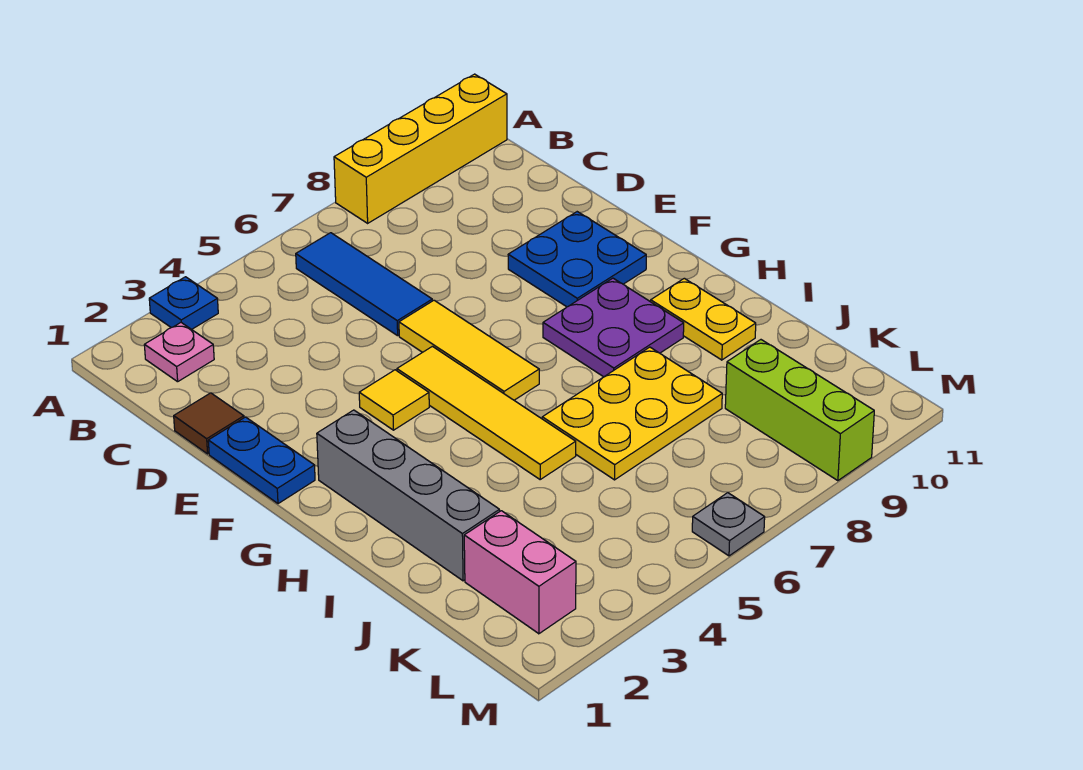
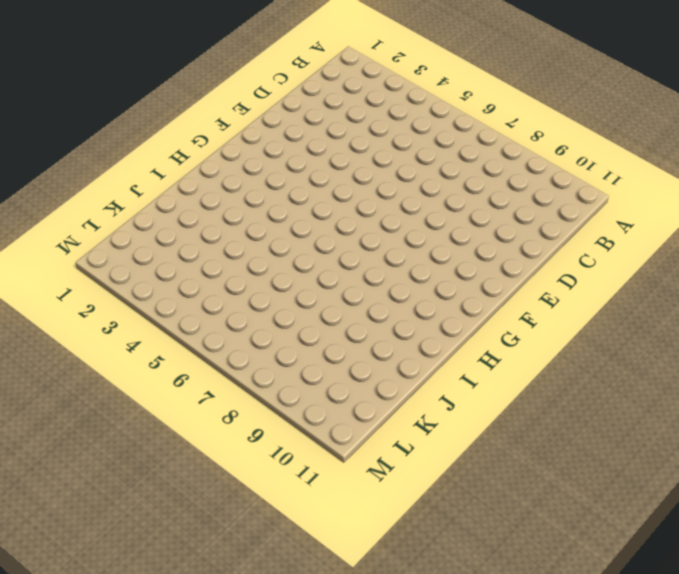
none -> blue 1x1 plate [149,277,218,329]
none -> yellow 1x4 brick [334,74,507,223]
none -> pink 1x1 plate [144,323,214,382]

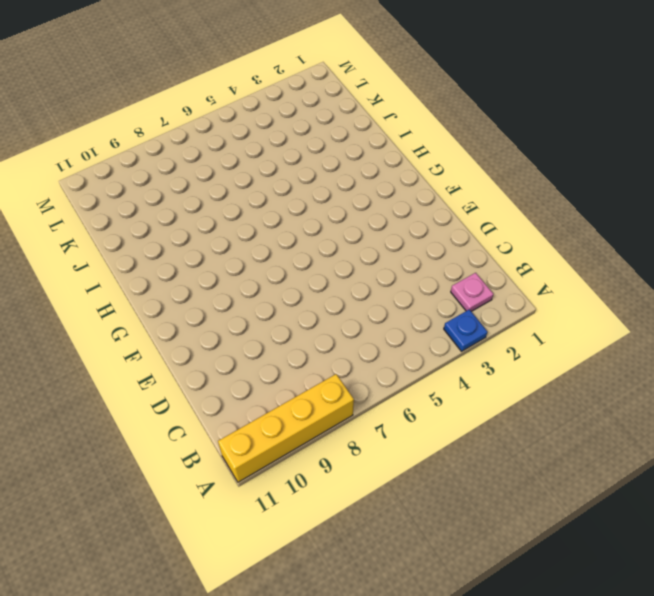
none -> blue 1x3 tile [296,233,432,336]
none -> brown 1x1 tile [174,393,244,454]
none -> blue 1x2 plate [208,417,315,504]

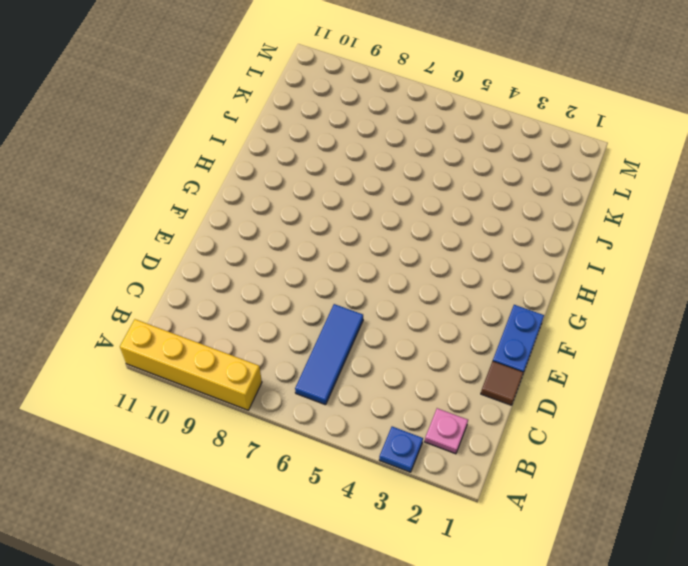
none -> yellow 1x3 tile [399,300,539,400]
none -> blue 2x2 plate [508,212,646,307]
none -> yellow 1x1 tile [359,370,429,430]

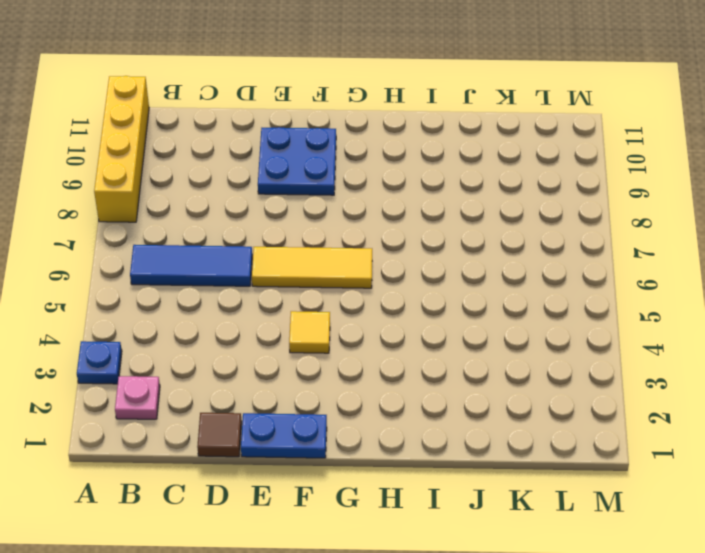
none -> yellow 1x4 tile [397,346,576,479]
none -> grey 1x4 brick [317,410,500,581]
none -> purple 2x2 plate [543,278,684,377]

